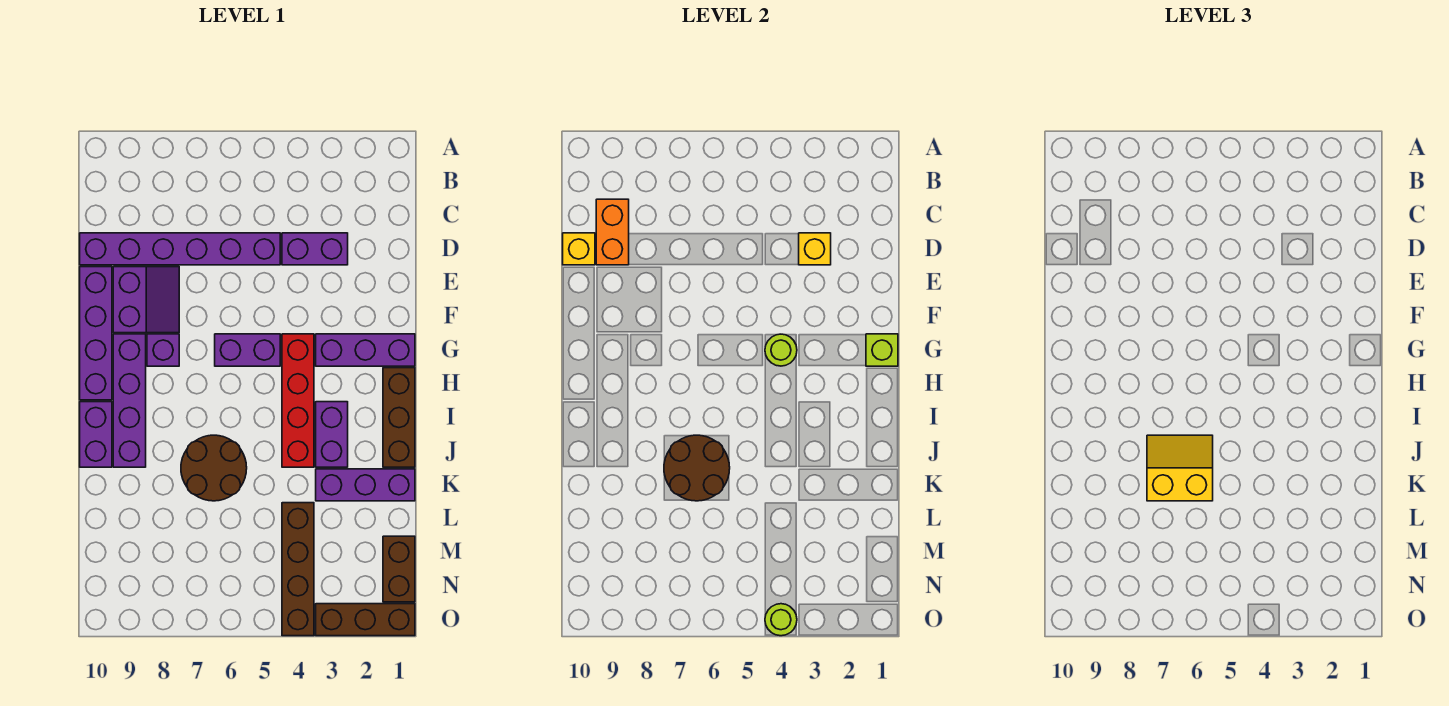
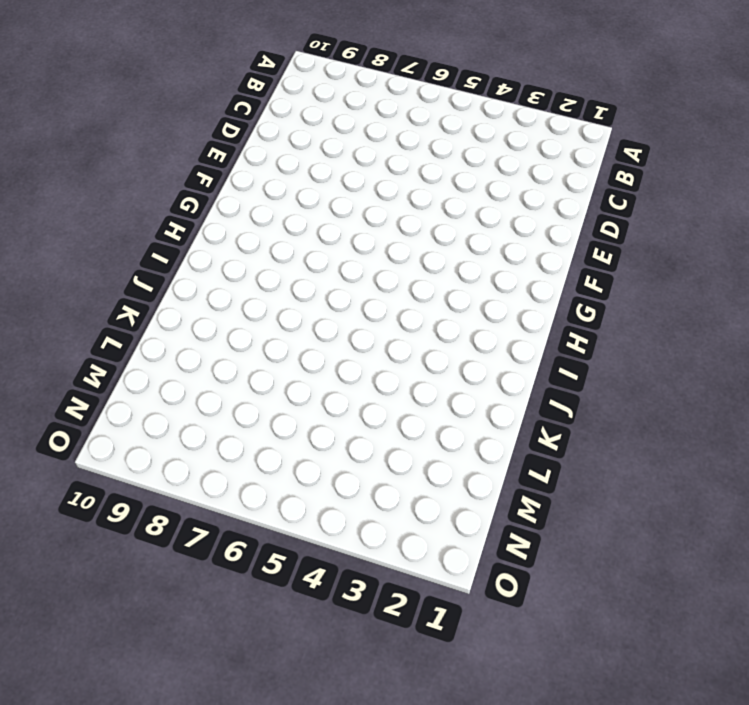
none -> purple 1x2 brick [282,233,348,265]
none -> purple 1x6 brick [80,233,280,265]
none -> purple 2x2 slope [113,267,179,333]

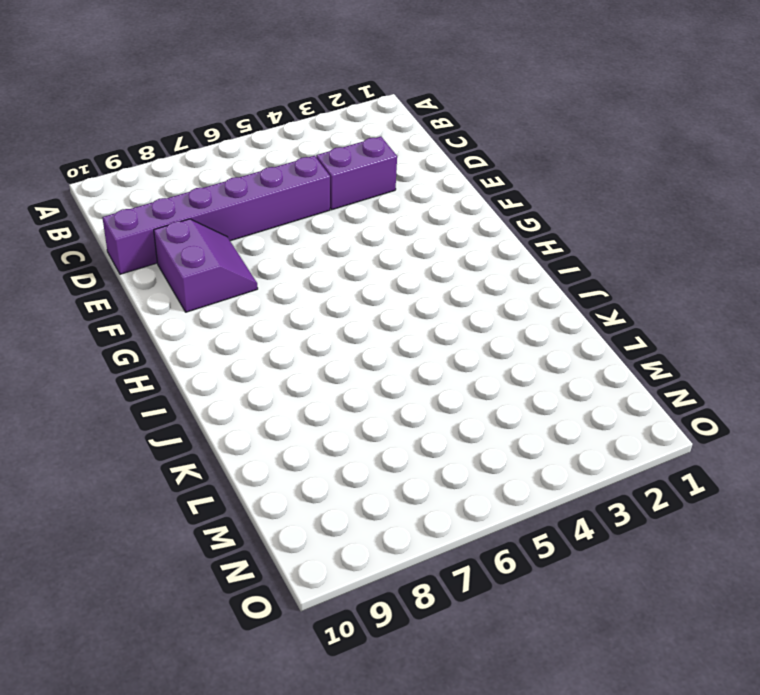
none -> purple 1x4 brick [80,267,112,400]
none -> purple 1x3 brick [316,334,415,366]
none -> red 1x4 brick [282,334,314,467]

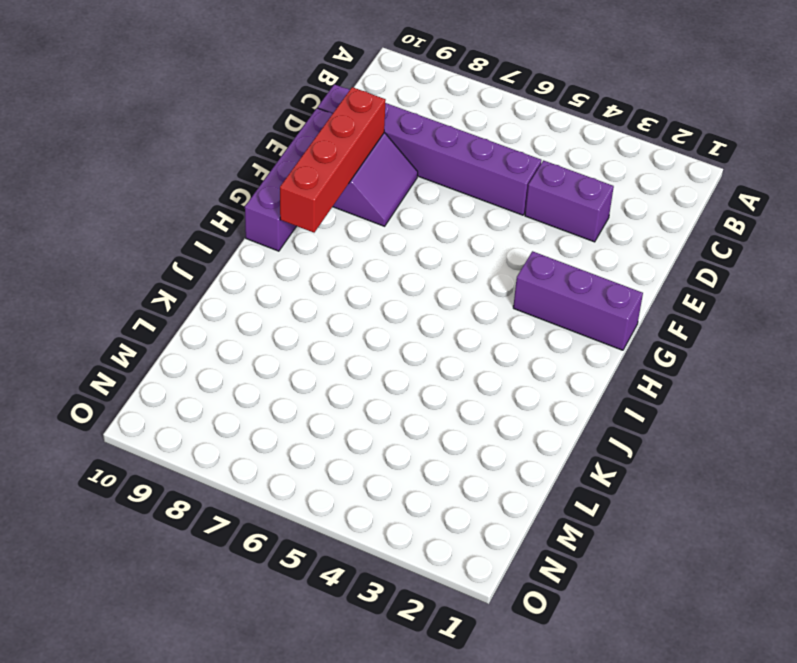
red 1x4 brick [280,87,386,233] -> red 1x4 brick moved to [282,334,314,467]
none -> purple 1x2 brick [215,334,280,366]
none -> purple 1x1 brick [147,334,179,366]
none -> purple 1x4 brick [113,334,146,467]

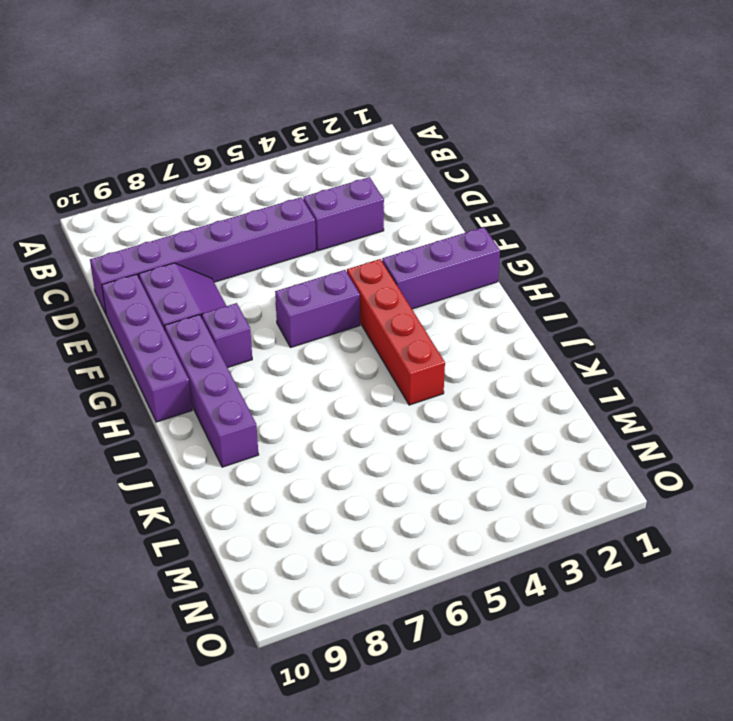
none -> brown 1x3 brick [383,368,415,467]
none -> purple 1x2 brick [316,402,348,467]
none -> purple 1x2 brick [80,402,112,467]

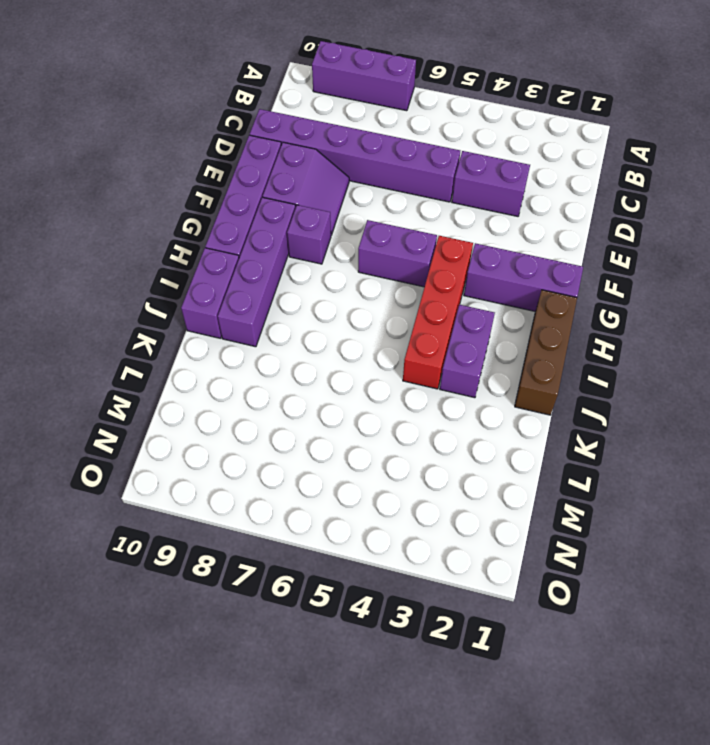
purple 1x3 brick [312,41,416,111] -> purple 1x3 brick moved to [316,469,415,501]
none -> brown 2x2 round brick [181,435,247,501]
none -> brown 1x4 brick [282,503,314,636]
none -> brown 1x2 brick [383,536,415,602]

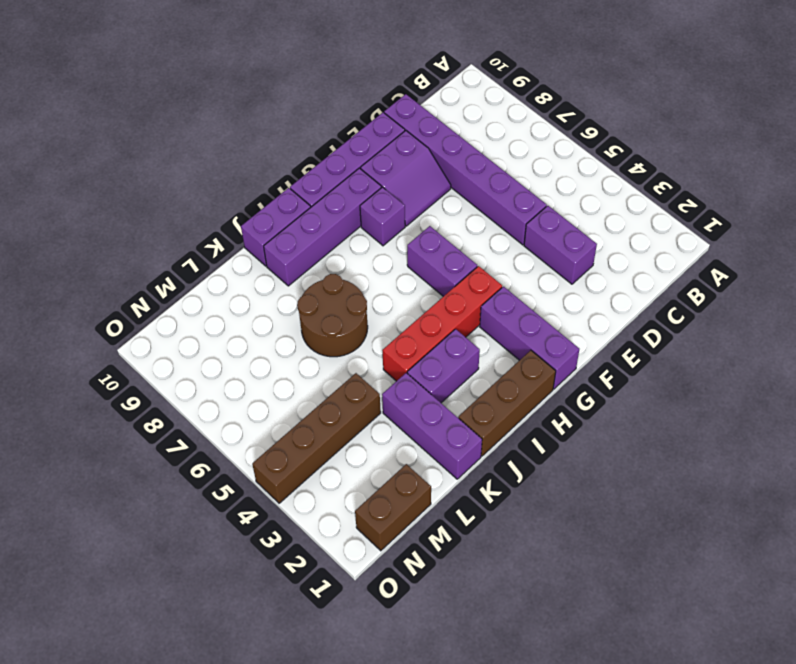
none -> brown 1x3 brick [316,604,415,636]
none -> orange 1x2 brick [596,199,629,265]
none -> yellow 1x1 brick [799,233,831,265]

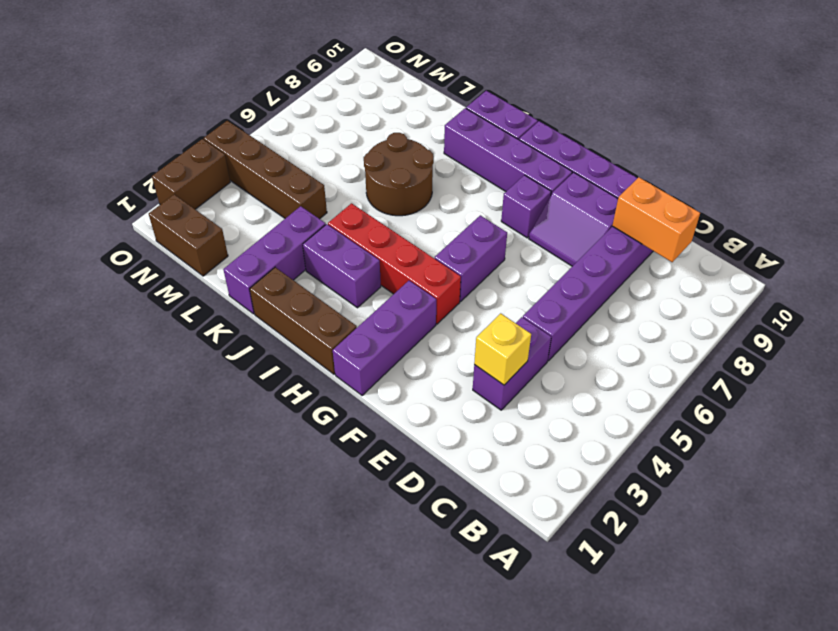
brown 1x2 brick [152,139,230,209] -> brown 1x3 brick [316,604,415,636]
none -> yellow 1x1 brick [563,233,595,265]
none -> lime 1x1 brick [866,334,898,366]
none -> lime 1x1 round brick [765,334,797,366]

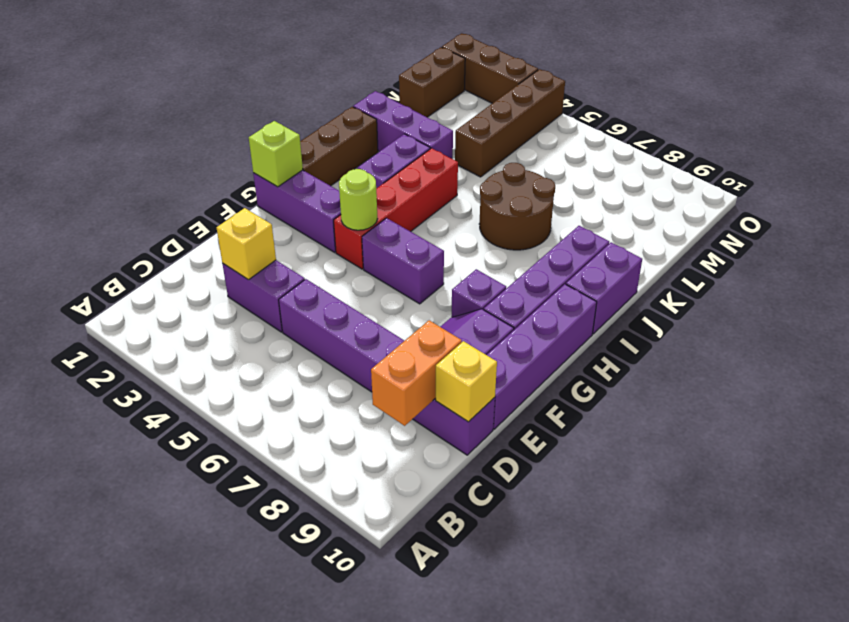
none -> brown 2x2 round brick [664,435,730,501]
none -> lime 1x1 round brick [765,604,797,636]
none -> yellow 2x2 slope [1147,435,1213,501]

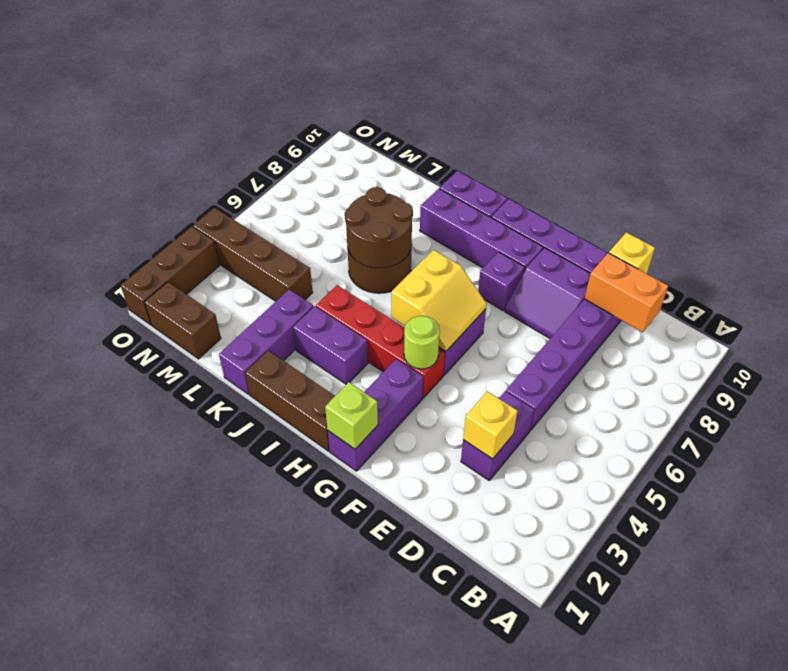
yellow 2x2 slope [391,250,487,351] -> yellow 2x2 slope moved to [1147,435,1213,501]
none -> lime 1x1 round brick [765,604,797,636]

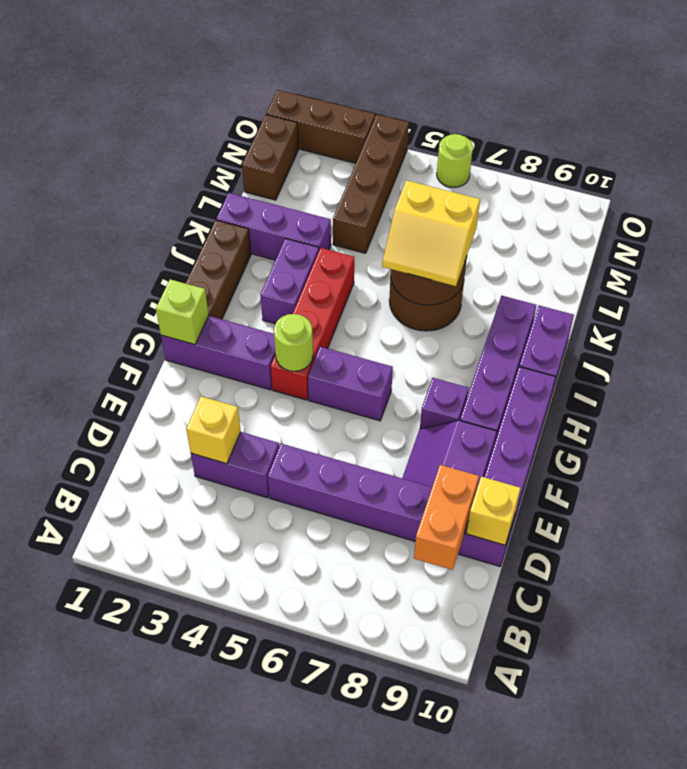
lime 1x1 round brick [437,134,473,188] -> lime 1x1 round brick moved to [765,604,797,636]

